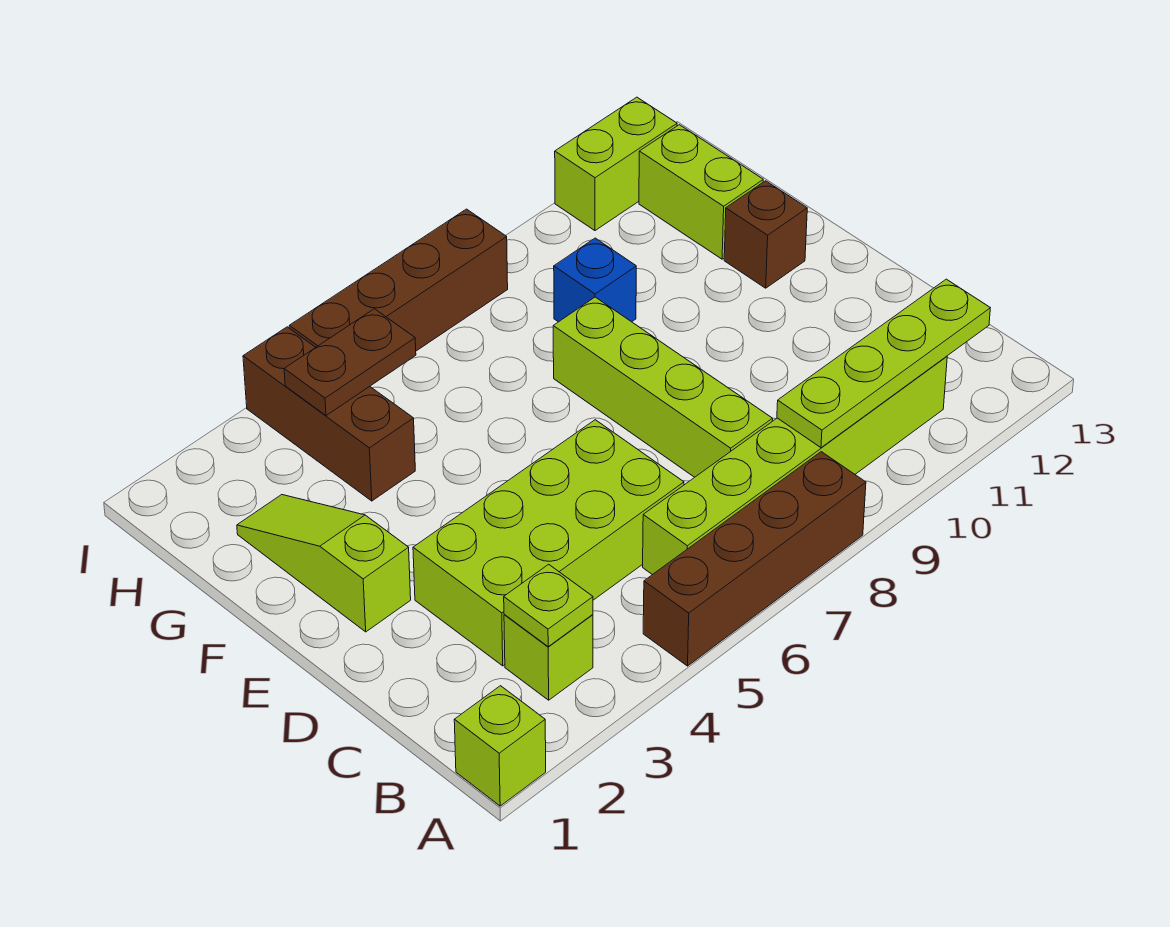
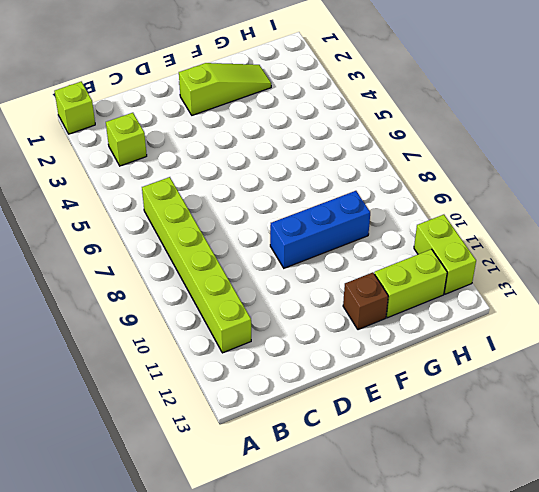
blue 1x3 brick [270,191,370,268] -> blue 1x1 brick [554,238,636,322]
none -> brown 1x4 brick [643,452,866,666]
none -> lime 2x4 brick [413,420,684,666]
none -> lime 1x4 brick [553,297,773,477]

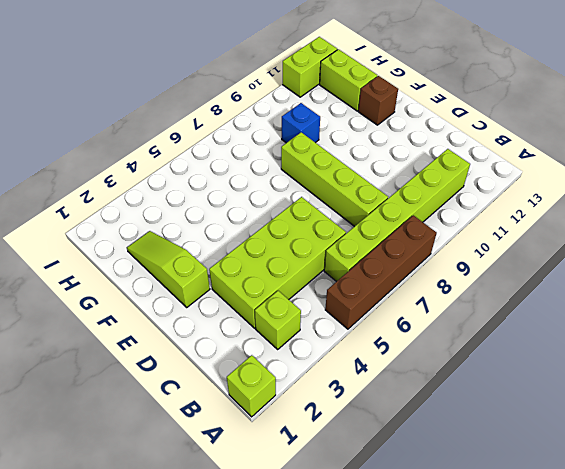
none -> brown 1x3 brick [243,327,415,501]
none -> brown 1x4 brick [289,209,508,351]
none -> lime 1x1 plate [504,564,593,646]

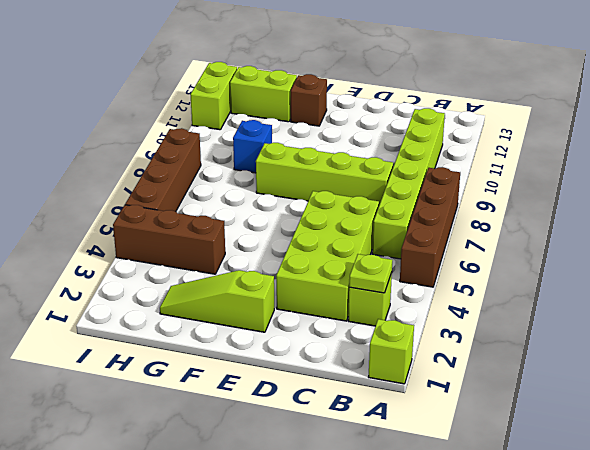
none -> lime 1x4 plate [777,279,990,448]
none -> brown 1x2 plate [284,309,416,415]

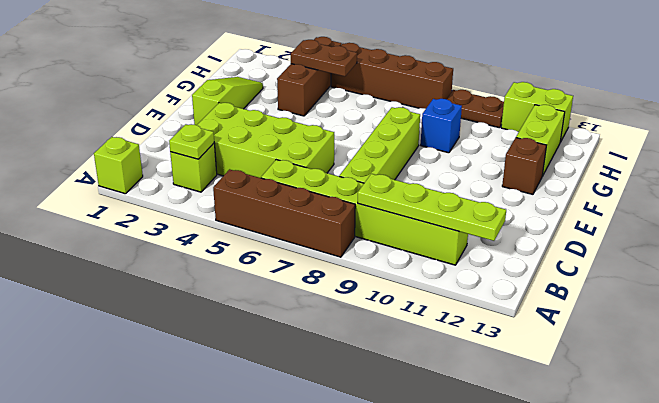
brown 1x2 plate [447,90,504,128] -> none

